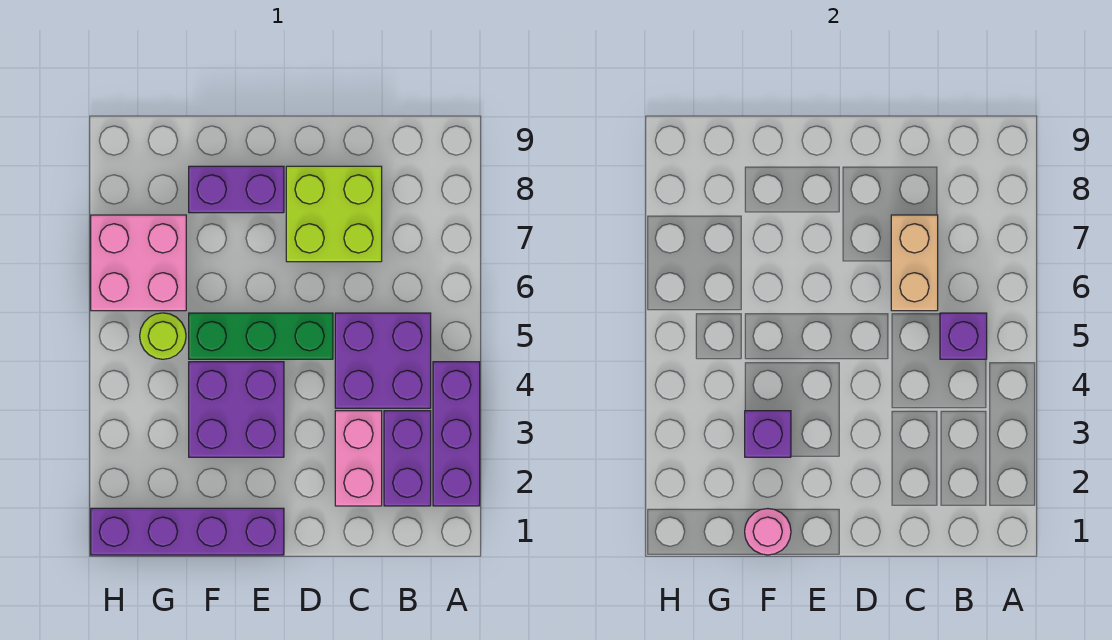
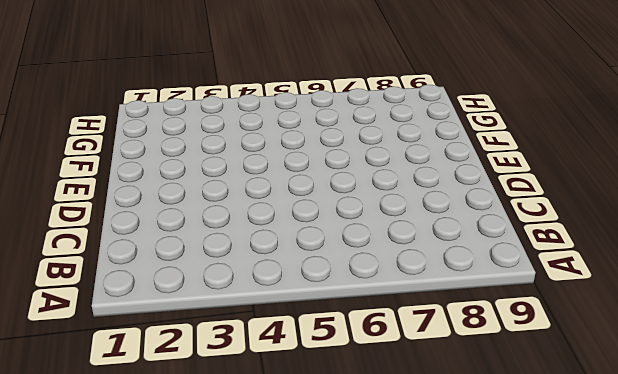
none -> purple 1x3 brick [433,362,480,506]
none -> purple 1x2 brick [384,411,431,506]
none -> purple 2x2 brick [335,313,431,408]

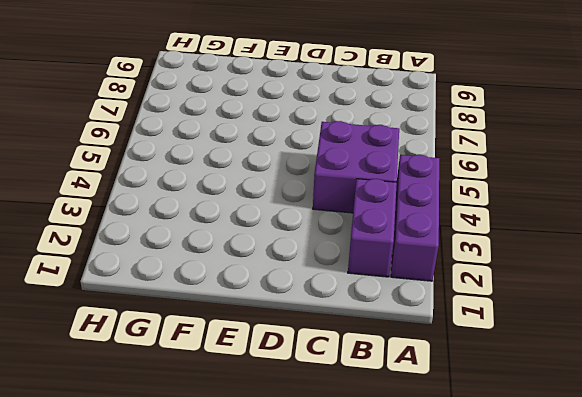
none -> pink 1x2 brick [335,411,382,506]
none -> lime 2x2 brick [286,166,382,262]
none -> green 1x3 brick [189,313,333,359]

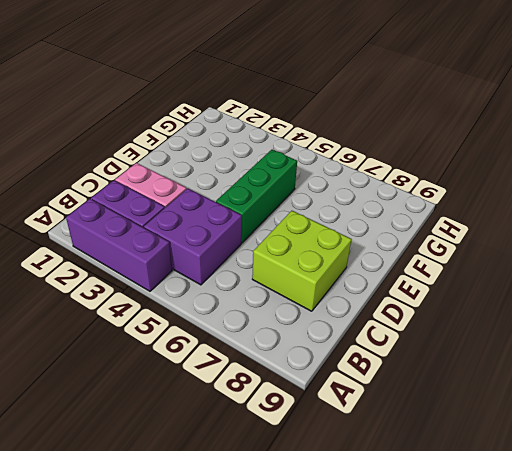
none -> purple 1x4 brick [91,508,284,555]
none -> purple 2x2 brick [189,362,284,457]
none -> purple 1x2 brick [189,166,284,213]

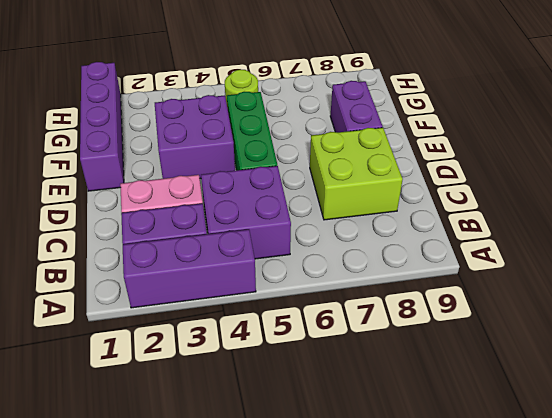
none -> pink 2x2 brick [91,215,186,311]
none -> purple 1x1 brick [940,313,987,359]
none -> tan 1x2 brick [891,215,938,311]

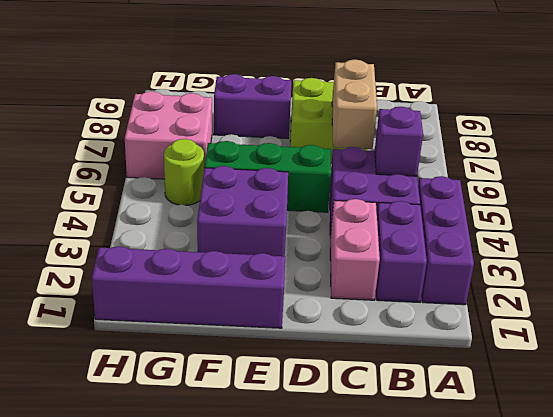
none -> pink 1x1 round brick [745,509,791,555]
none -> purple 1x1 brick [745,411,791,457]

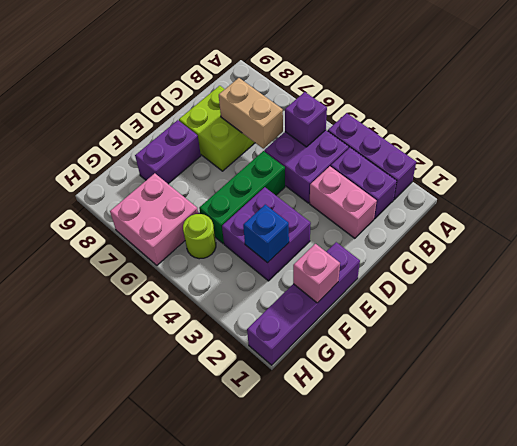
pink 1x1 brick [293,244,340,303] -> pink 1x1 round brick [745,509,791,555]
blue 1x1 brick [243,205,289,263] -> purple 1x1 brick [745,411,791,457]

